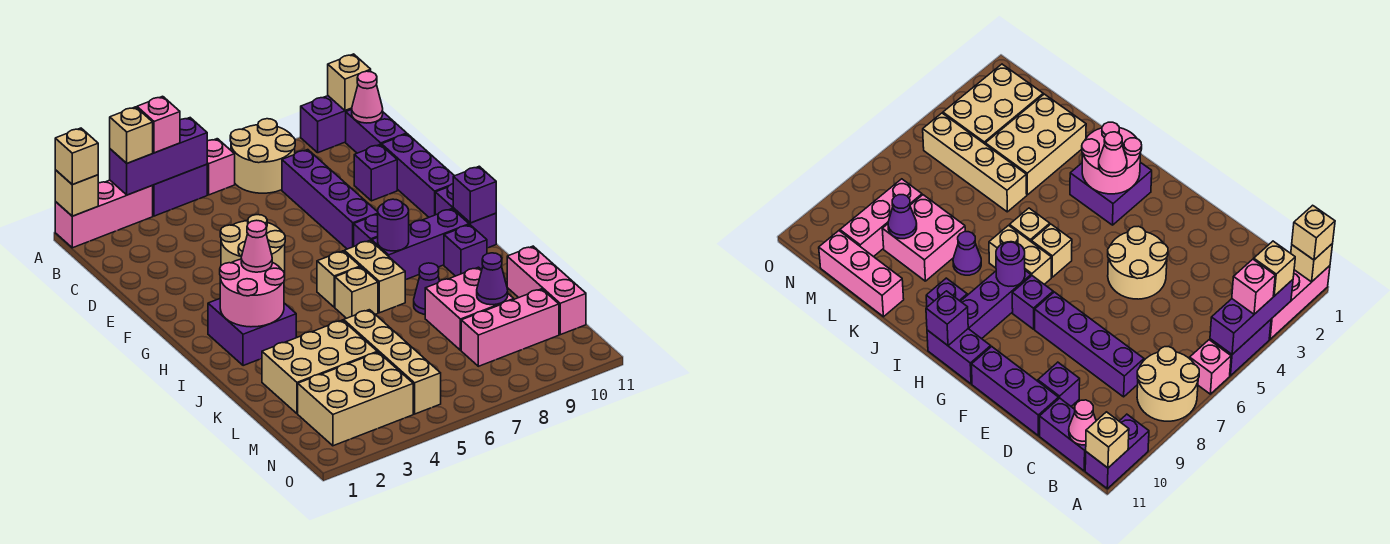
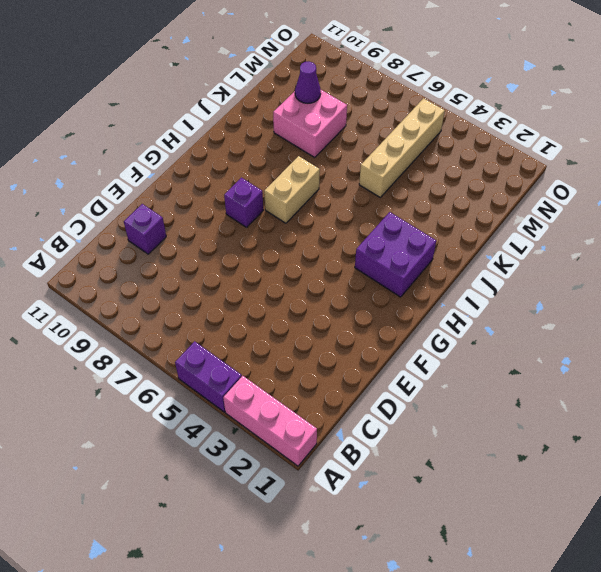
none -> pink 1x1 brick [207,139,235,195]
none -> tan 2x2 round brick [230,119,295,193]
none -> purple 1x2 brick [301,96,352,153]
none -> purple 1x2 brick [346,110,407,153]

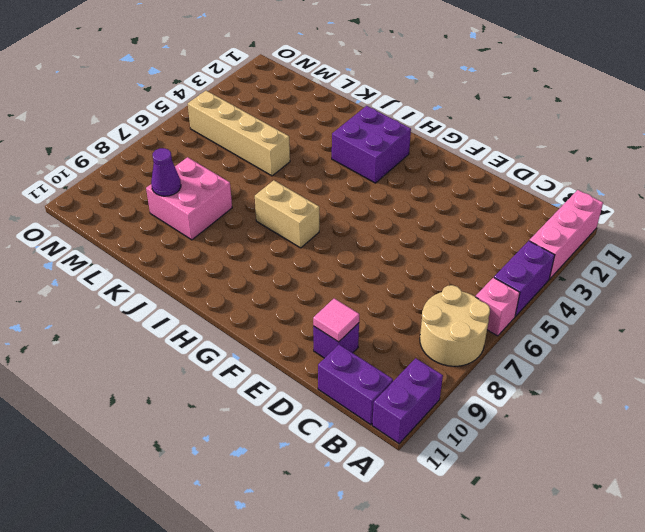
pink 1x1 tile [313,298,359,342] -> none
none -> purple 1x4 brick [282,150,378,249]
none -> purple 1x3 brick [382,134,454,217]
none -> tan 2x2 round brick [220,215,285,272]
none -> purple 1x1 brick [354,214,378,246]

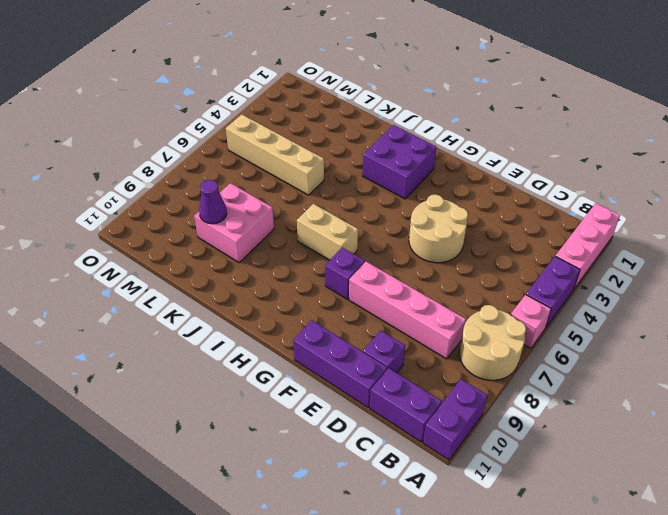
pink 1x4 brick [349,261,466,359] -> purple 1x4 brick [282,150,378,249]
none -> purple 1x2 brick [435,184,496,248]
none -> tan 1x1 brick [317,251,360,307]
none -> purple 1x3 brick [372,209,469,280]
none -> tan 1x1 brick [335,267,378,318]

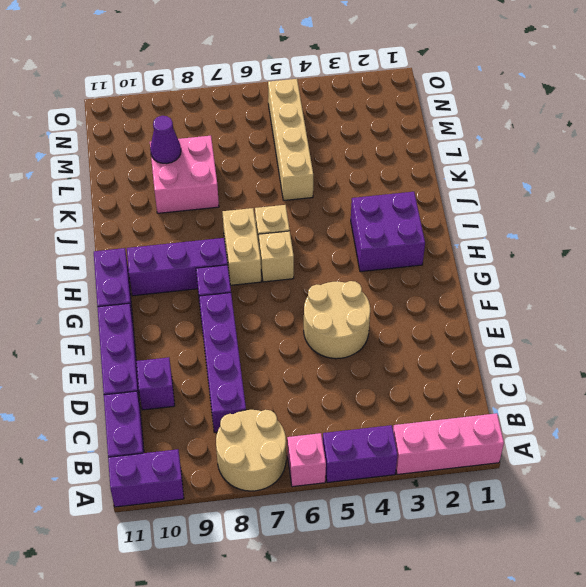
none -> purple 1x1 brick [444,225,487,276]
none -> purple 1x1 cone [414,263,439,314]
none -> tan 2x3 brick [262,320,377,414]
none -> pink 1x3 brick [507,246,586,335]

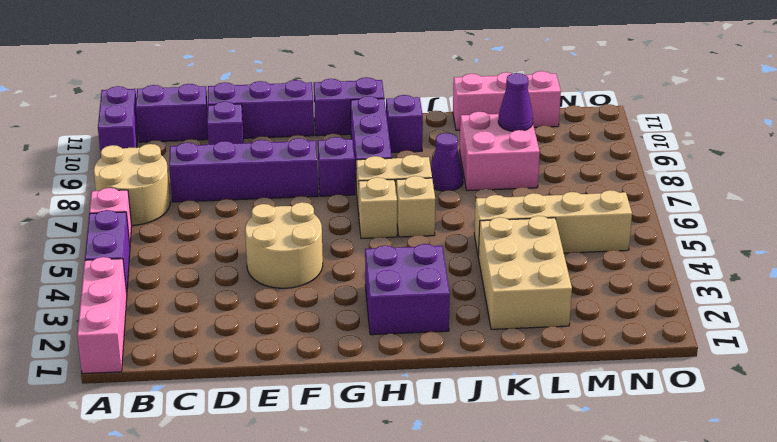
none -> tan 2x3 brick [298,352,413,446]
none -> pink 1x3 brick [461,289,559,366]
none -> tan 1x1 brick [55,170,98,216]
none -> purple 1x3 brick [110,118,207,195]

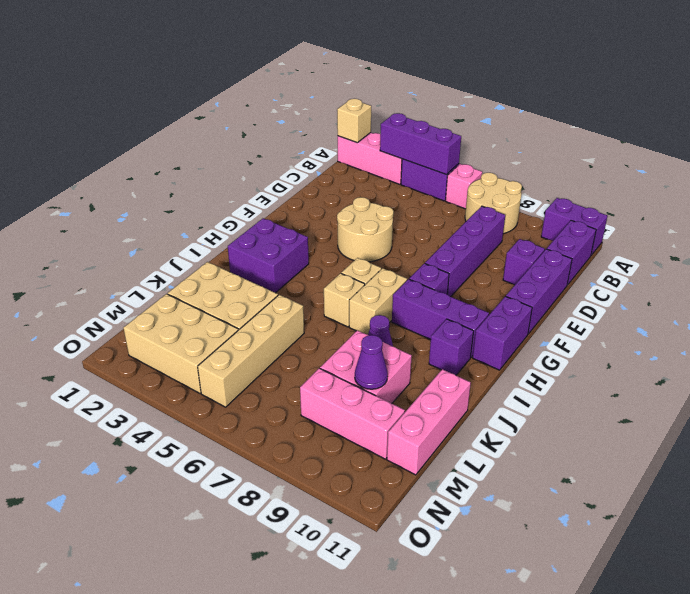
none -> tan 1x1 brick [328,54,371,111]
none -> pink 1x1 cone [352,71,383,123]
none -> pink 2x2 round brick [220,259,285,327]
none -> purple 1x1 round brick [378,199,409,251]

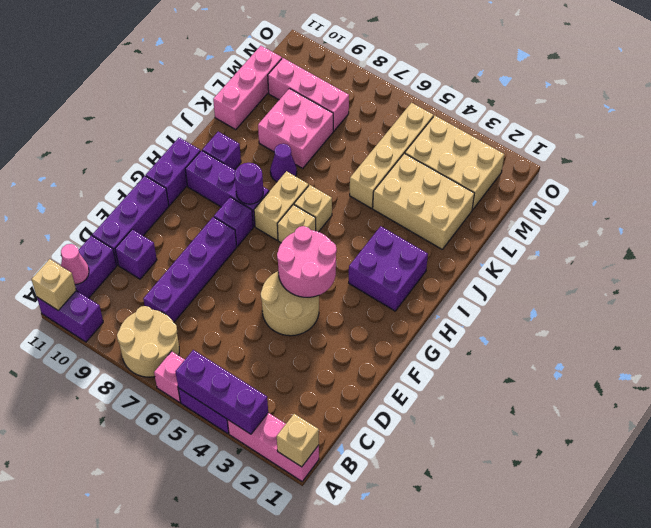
pink 2x2 round brick [277,226,337,297] -> pink 2x2 round brick moved to [220,259,285,327]
none -> purple 1x1 brick [453,166,496,223]
none -> purple 1x1 cone [477,253,508,305]
none -> tan 1x1 brick [55,128,98,185]
none -> tan 1x1 brick [110,107,153,163]

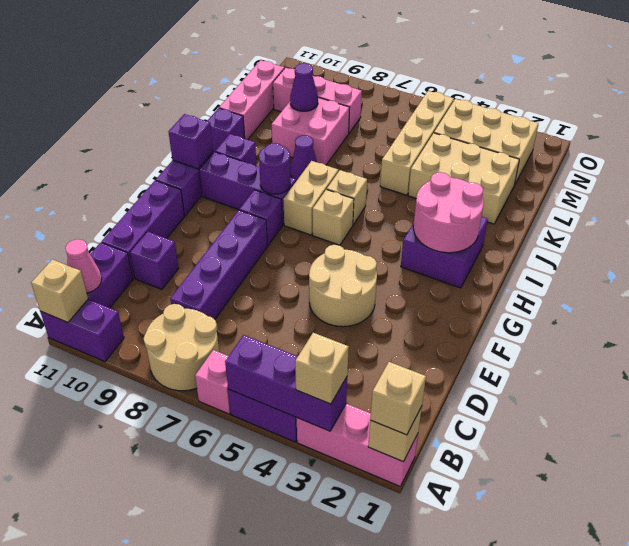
purple 1x1 brick [207,108,245,153] -> none
none -> pink 1x1 brick [137,96,180,153]
none -> pink 1x1 cone [241,220,272,272]

